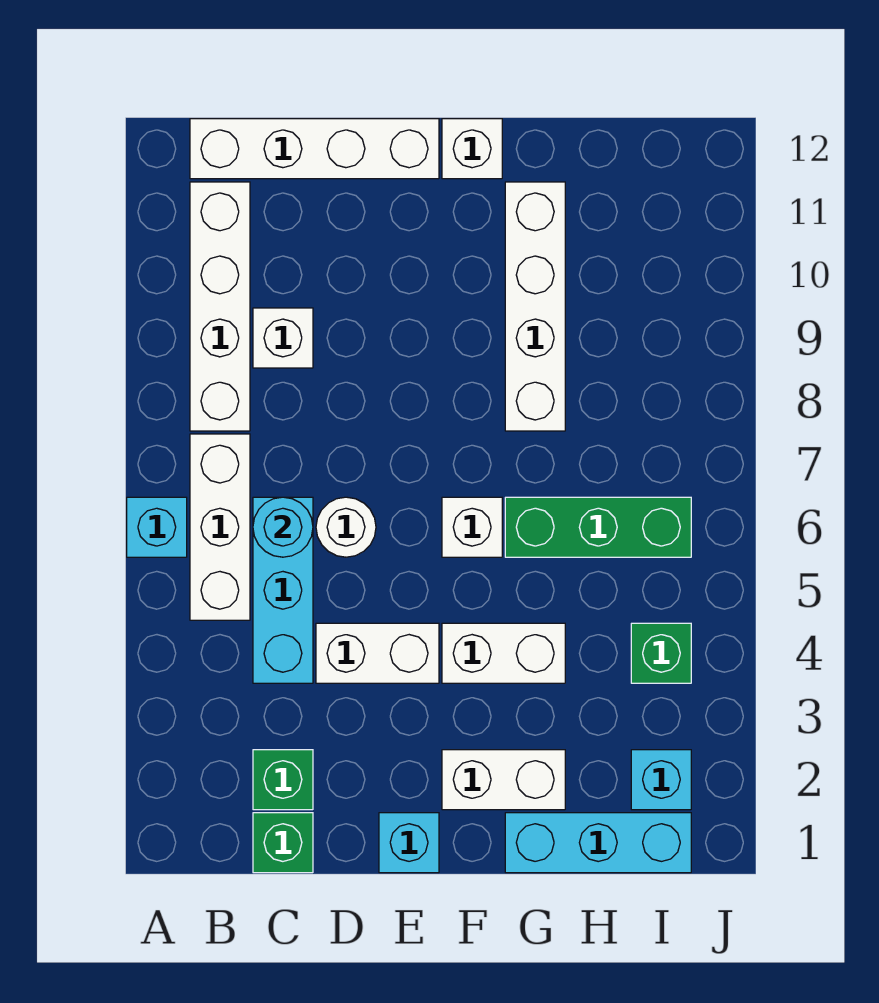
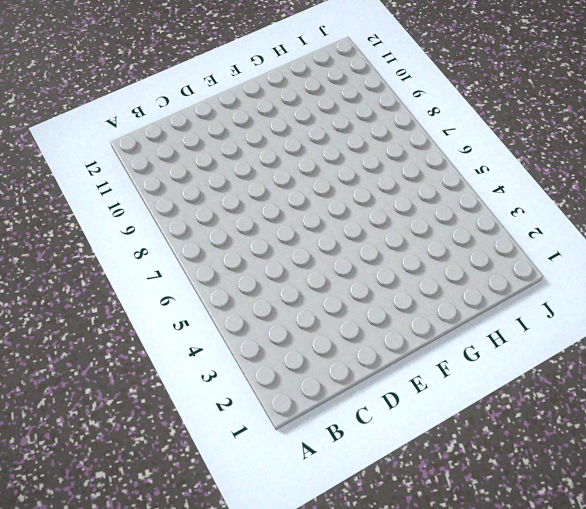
none -> cyan 1x1 brick [127,497,187,557]
none -> white 1x3 brick [190,434,250,620]
none -> white 1x4 brick [190,182,250,431]

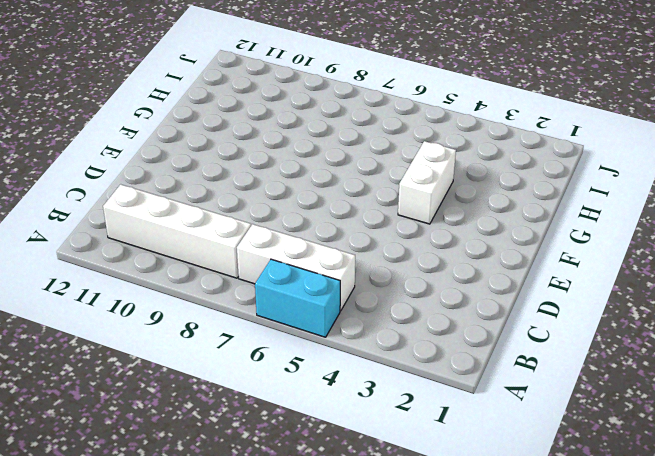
cyan 1x2 brick [255,259,340,337] -> cyan 1x1 brick [127,497,187,557]
none -> white 1x4 brick [190,119,439,179]
none -> green 1x1 brick [253,813,313,873]
none -> green 1x1 brick [253,750,313,810]

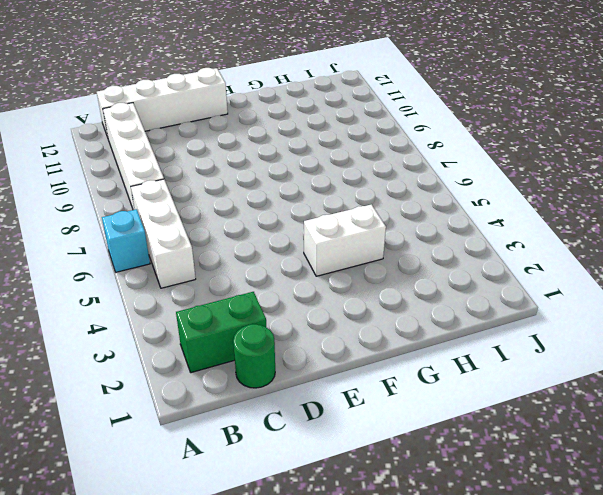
green 1x2 brick [176,292,266,373] -> green 1x1 brick [253,750,313,810]
green 1x1 round brick [233,324,275,388] -> green 1x1 brick [253,813,313,873]
none -> cyan 1x3 brick [253,497,313,683]
none -> white 1x1 brick [253,308,313,368]
none -> white 1x2 brick [316,623,439,683]

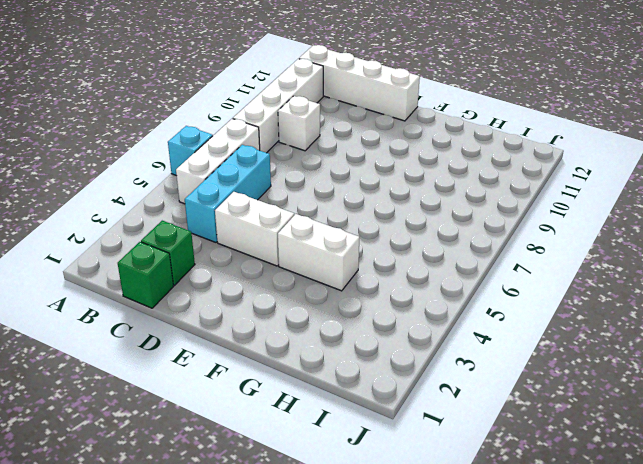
none -> white 1x1 round brick [316,497,376,557]
none -> cyan 1x1 brick [379,813,439,873]
none -> white 1x2 brick [442,750,565,810]

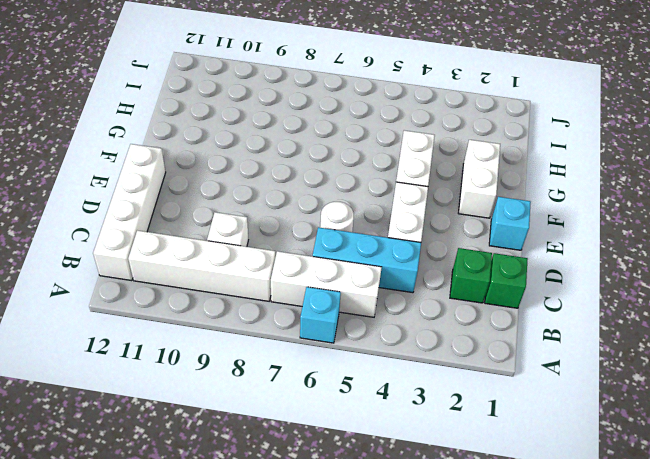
none -> white 1x1 brick [442,497,502,557]
none -> white 1x1 brick [442,119,502,179]
none -> cyan 1x3 brick [505,813,691,873]

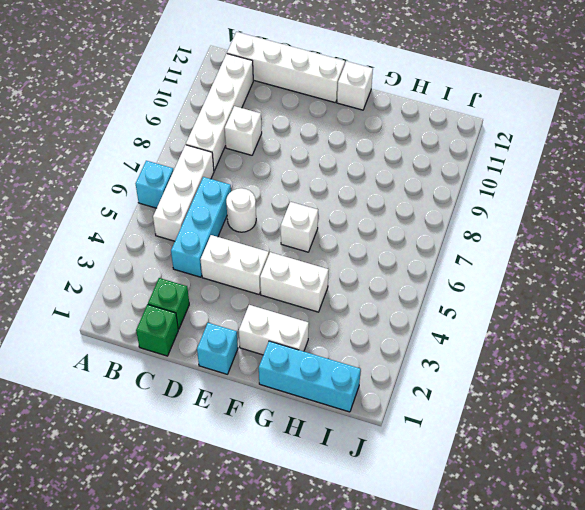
none -> green 1x3 brick [505,497,691,557]
none -> white 1x4 brick [505,182,565,431]
none -> cyan 1x1 brick [631,750,691,810]

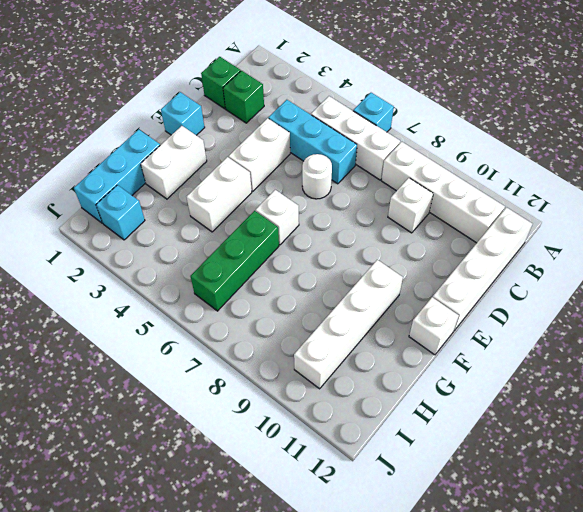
white 1x4 brick [294,260,403,389] -> white 1x4 brick turned to [505,182,565,431]
none -> green 1x1 brick [631,623,691,683]
none -> cyan 1x1 round brick [253,497,313,557]

